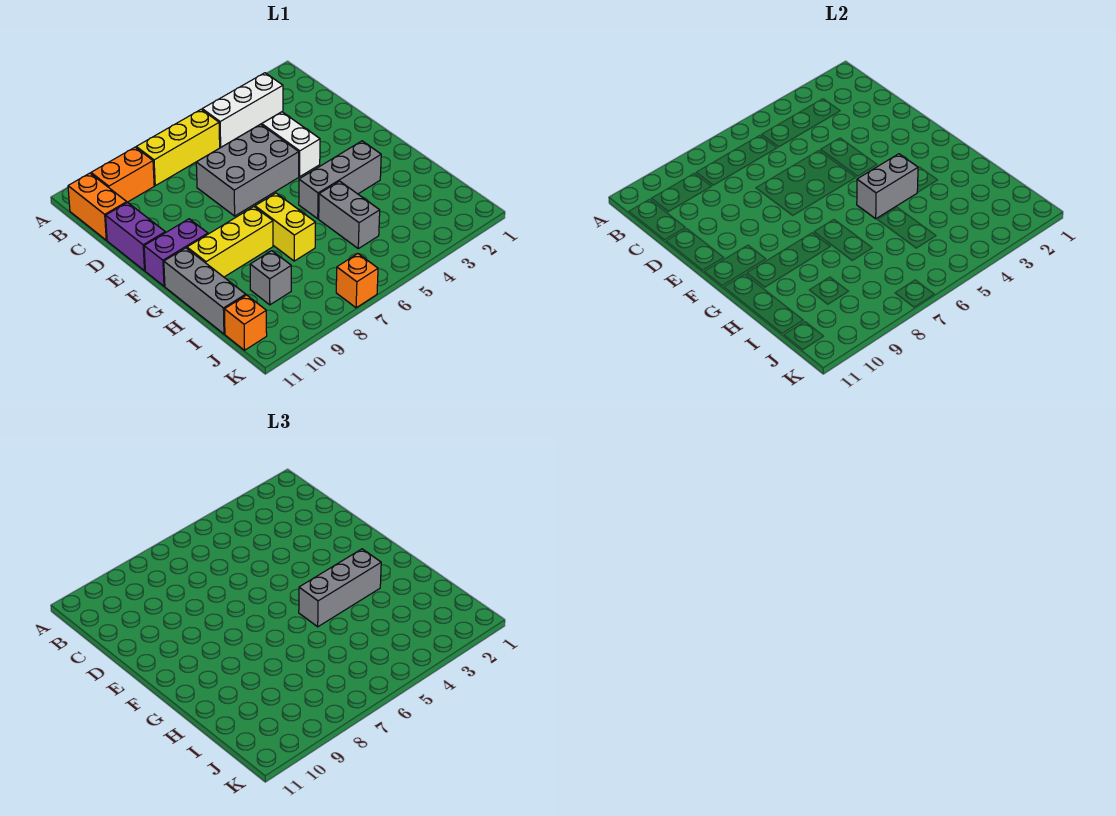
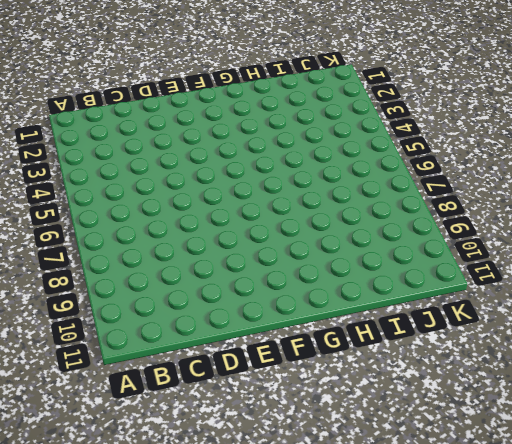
none -> white 1x3 brick [202,73,283,147]
none -> yellow 1x3 brick [136,109,220,186]
none -> orange 1x2 brick [91,147,154,202]

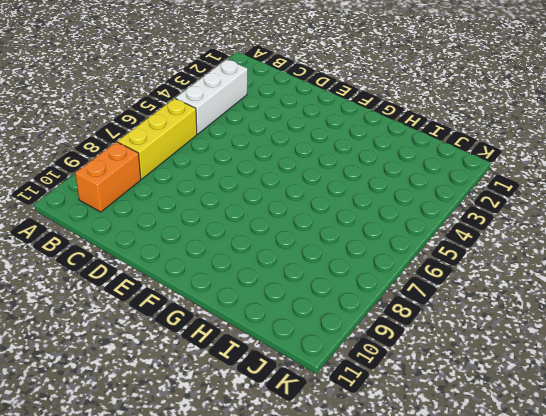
none -> orange 1x2 brick [68,173,127,240]
none -> white 1x2 brick [262,112,320,177]
none -> grey 2x3 brick [196,124,299,216]

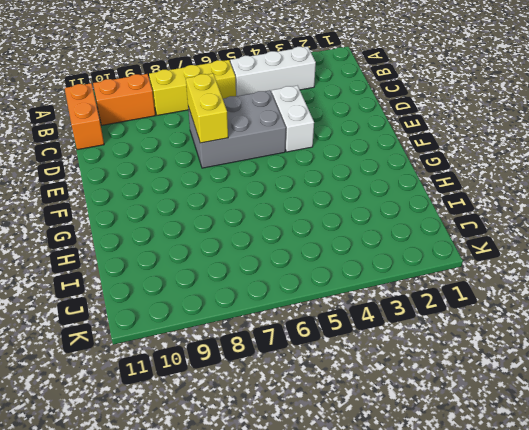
yellow 1x2 brick [186,73,228,143] -> yellow 1x2 brick moved to [255,193,315,261]
none -> purple 1x2 brick [106,202,165,271]
none -> purple 1x2 brick [144,219,208,286]
none -> grey 1x3 brick [299,141,381,219]

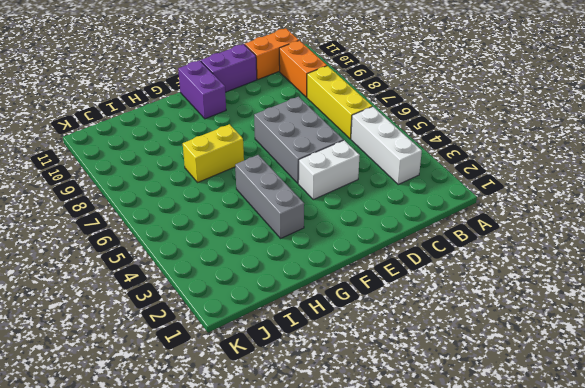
none -> yellow 1x3 brick [187,207,273,277]
none -> grey 1x3 brick [164,248,246,334]
none -> grey 1x2 brick [319,181,380,249]

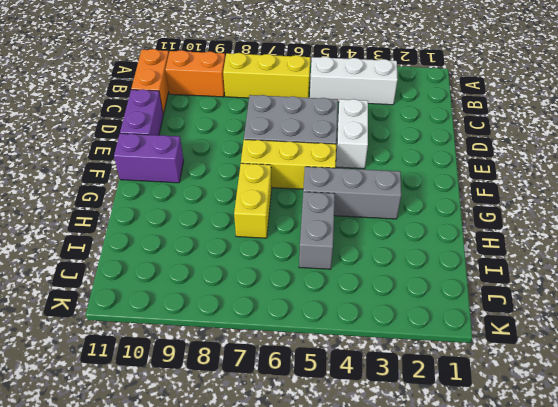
yellow 1x3 brick [241,140,336,189] -> yellow 1x3 brick moved to [187,207,273,277]
none -> grey 1x3 brick [164,248,246,334]
none -> grey 1x1 brick [250,251,291,305]
none -> orange 1x1 brick [224,295,267,350]

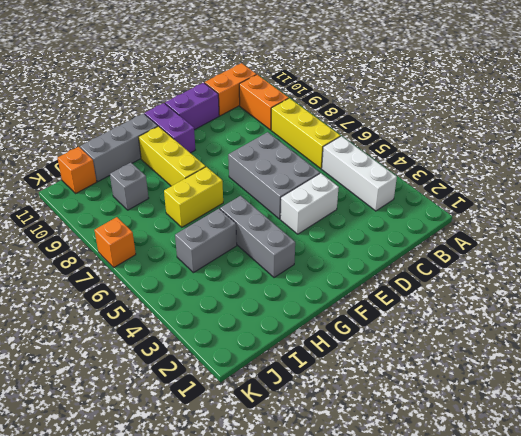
none -> grey 1x2 brick [857,154,918,219]
none -> grey 1x3 brick [299,549,381,627]

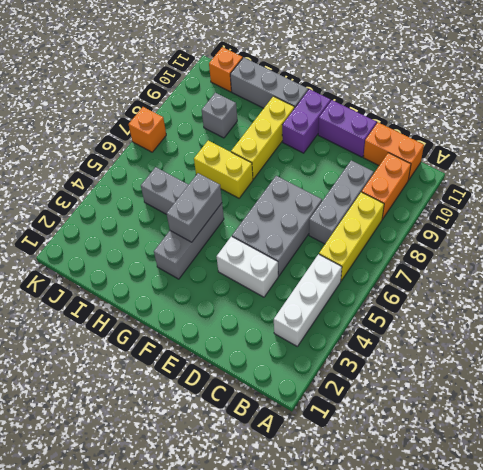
grey 1x3 brick [309,160,374,244] -> grey 1x3 brick moved to [299,549,381,627]

